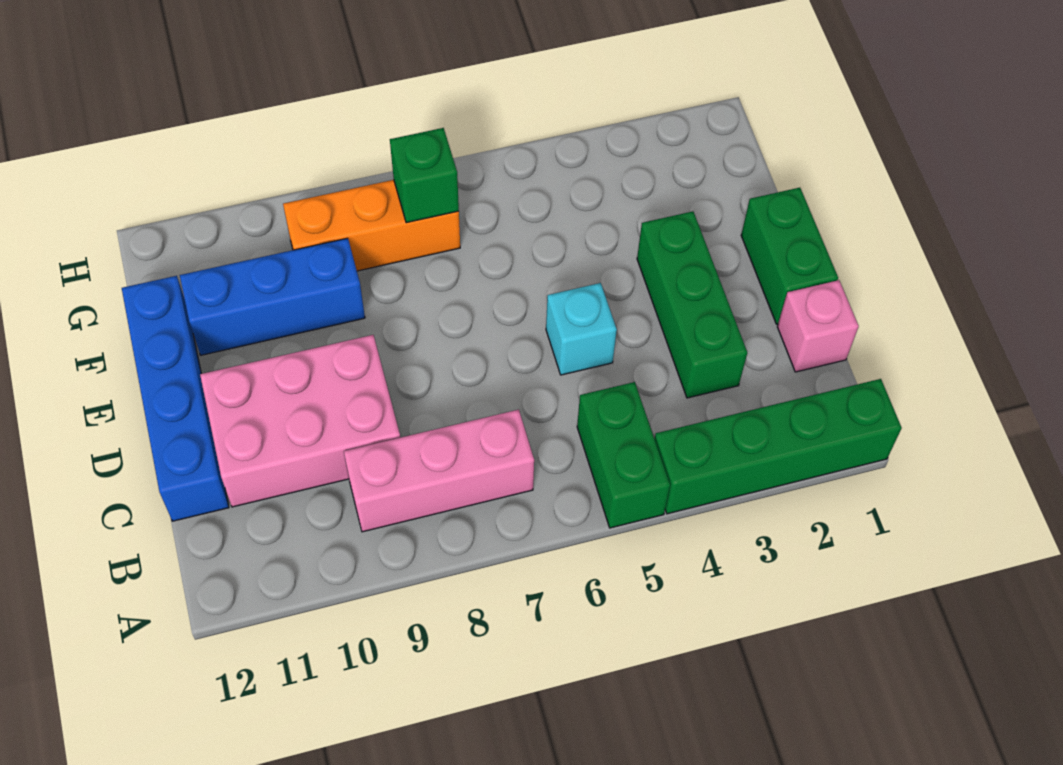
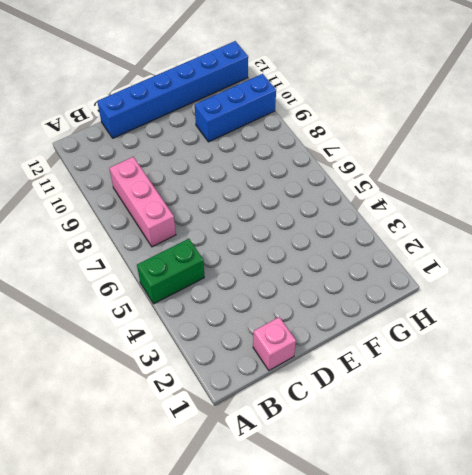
blue 1x6 brick [97,41,248,138] -> blue 1x4 brick [122,276,229,521]
blue 1x3 brick [195,74,276,142] -> blue 1x3 brick turned to [180,238,365,355]
none -> green 1x4 brick [654,379,902,514]
none -> green 1x3 brick [637,211,747,398]
none -> pink 2x3 brick [200,335,400,507]

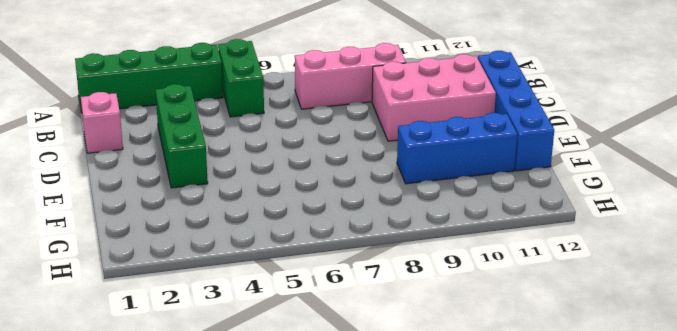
none -> green 1x2 brick [741,188,838,324]
none -> cyan 1x1 brick [546,283,617,375]
none -> orange 1x3 brick [283,180,460,271]

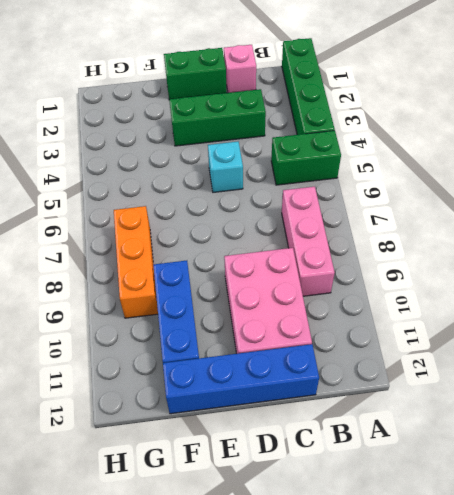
none -> green 1x1 brick [390,128,459,223]

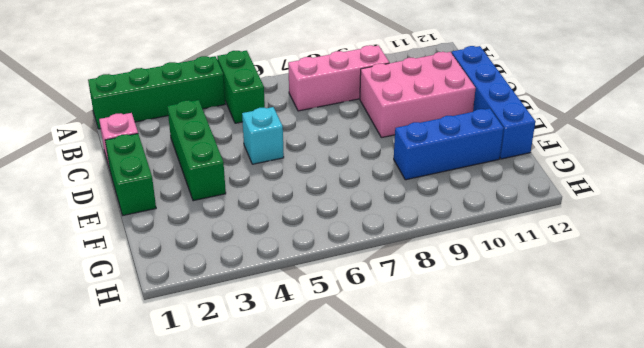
none -> orange 1x3 brick [283,180,460,271]
none -> green 1x1 brick [390,128,459,223]

